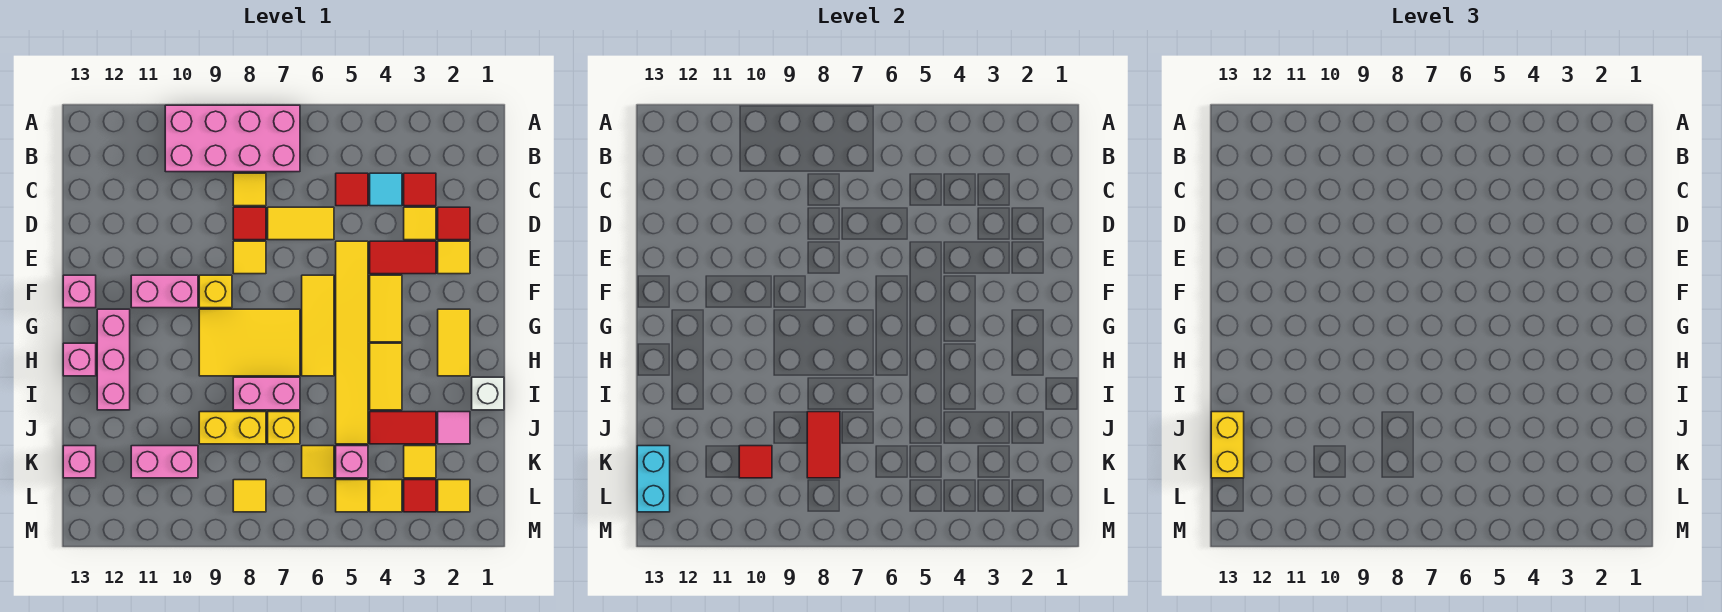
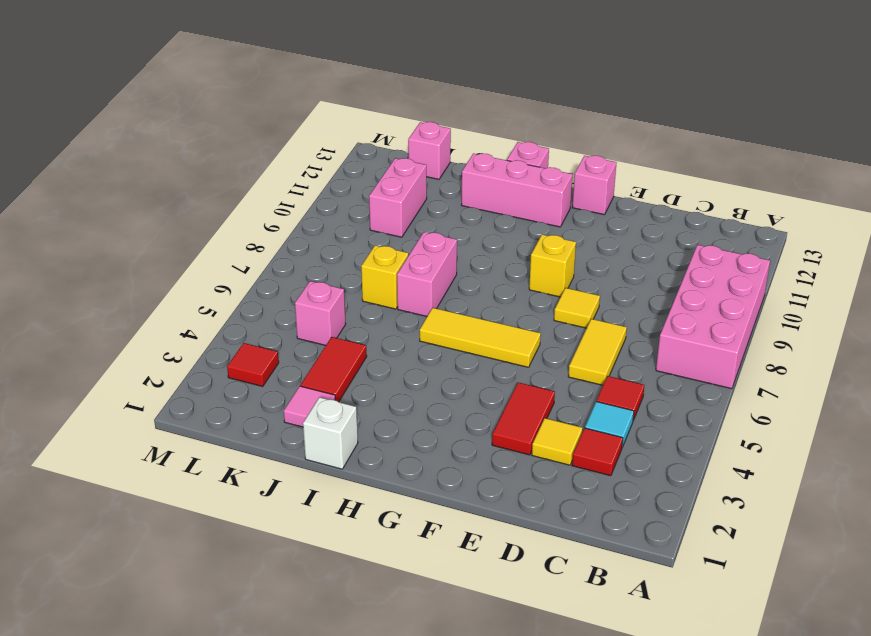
none -> yellow 1x1 tile [233,173,266,206]
none -> red 1x1 tile [438,207,470,240]
none -> red 1x1 tile [233,207,266,240]
none -> yellow 1x1 tile [438,241,470,274]

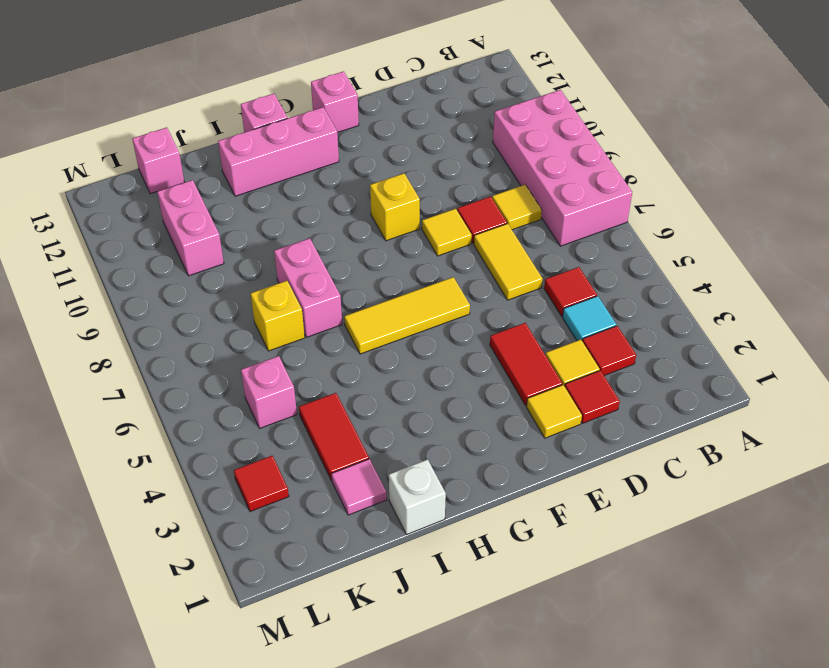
none -> yellow 1x6 tile [336,241,368,444]
none -> yellow 1x2 tile [370,275,402,342]
none -> pink 1x2 brick [131,275,198,308]
none -> yellow 1x2 tile [438,309,470,376]

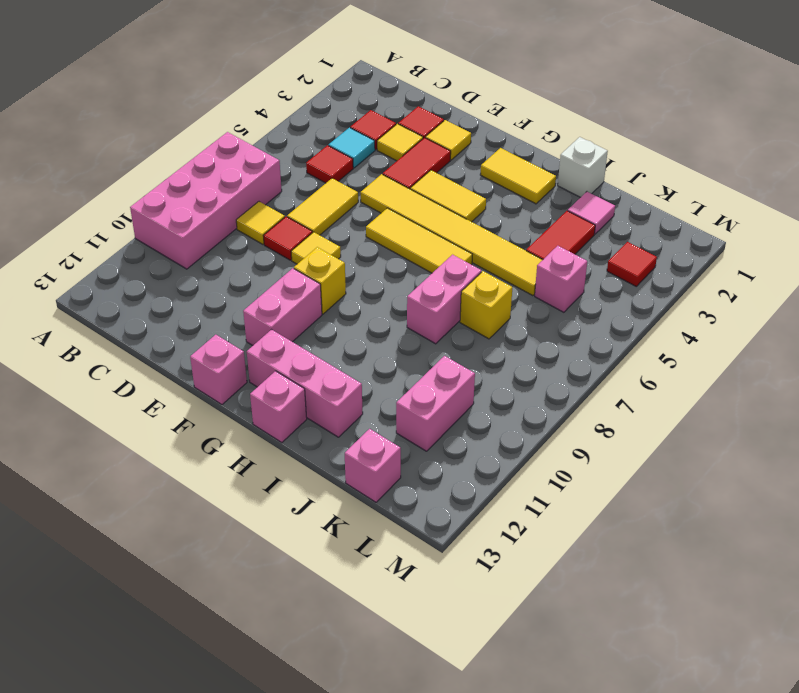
none -> yellow 2x3 tile [199,309,300,376]
none -> yellow 1x2 tile [370,343,402,410]
none -> yellow 1x2 brick [199,412,266,444]
none -> yellow 1x1 tile [404,446,436,478]

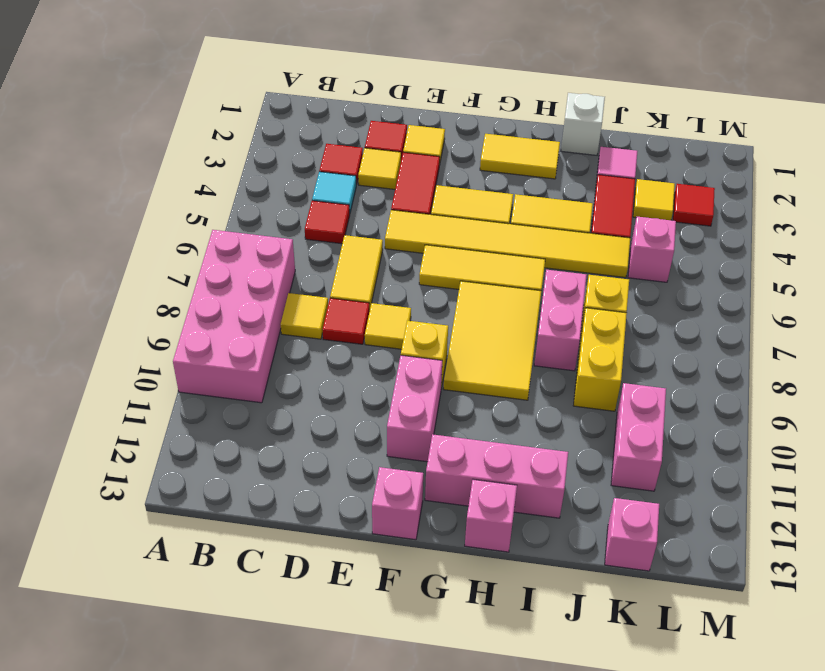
none -> yellow 1x1 tile [302,446,334,478]
none -> yellow 1x1 tile [438,480,470,512]
none -> yellow 1x1 tile [370,480,402,512]
none -> yellow 1x1 tile [336,480,368,512]

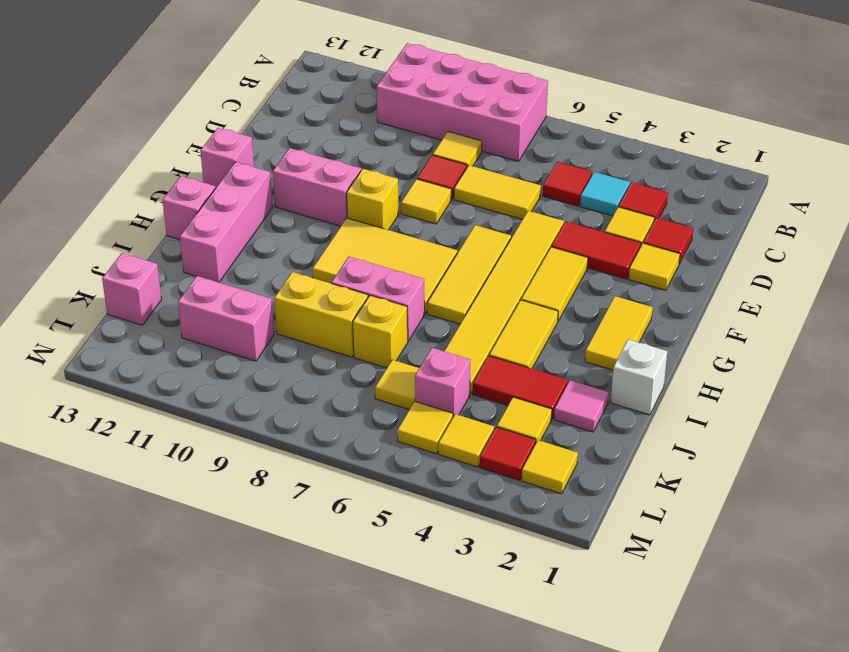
none -> yellow 1x1 tile [233,480,266,512]
none -> red 1x2 tile [807,412,840,478]
none -> red 1x1 tile [739,446,772,478]
none -> cyan 1x2 brick [637,446,670,512]

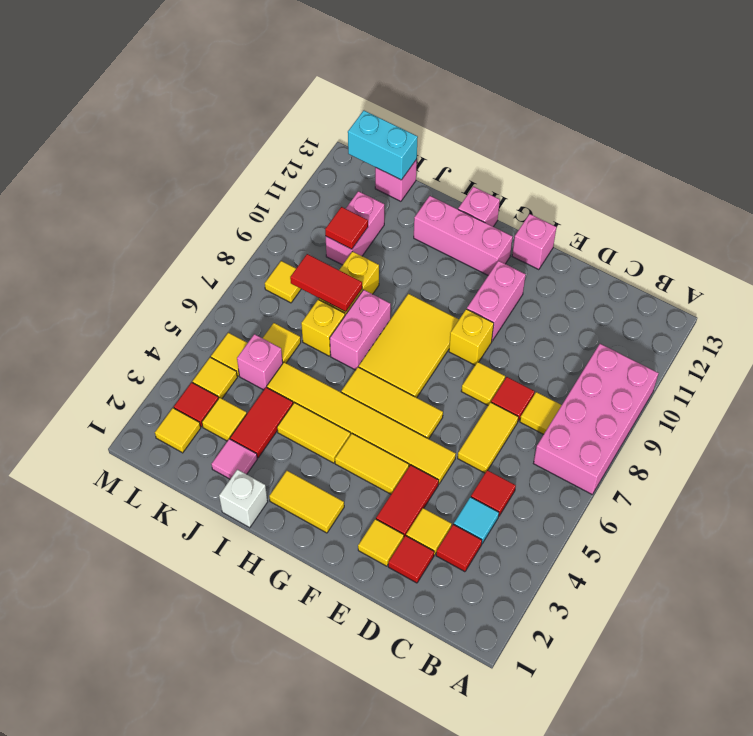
none -> yellow 1x2 brick [1211,412,1244,478]

